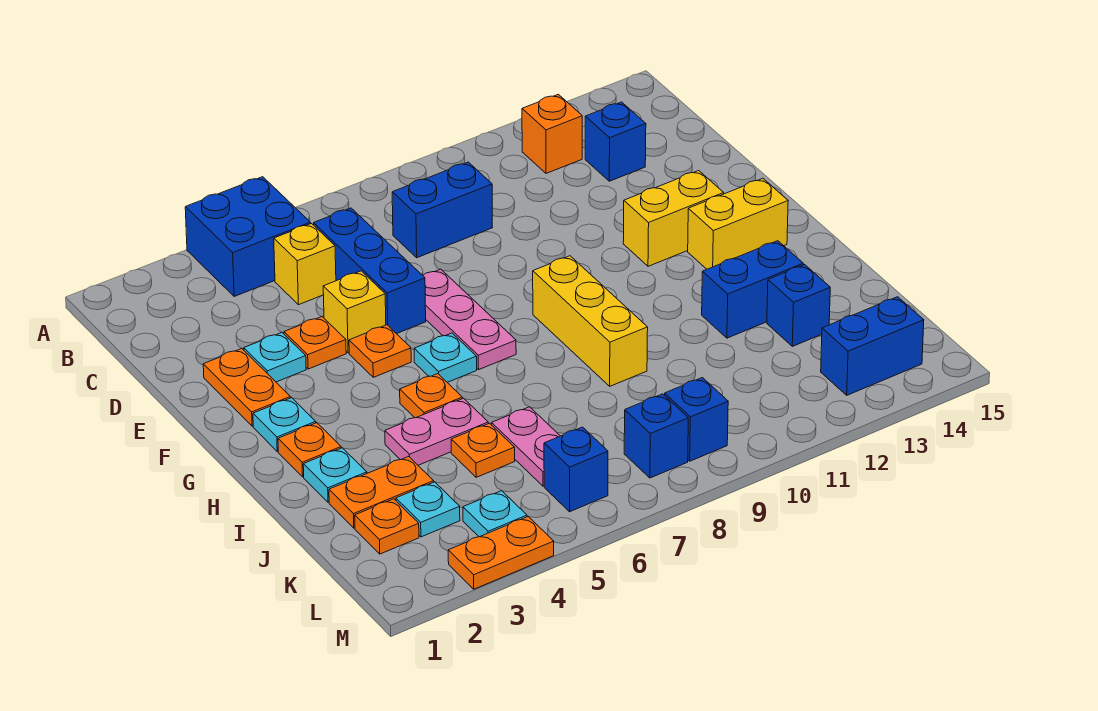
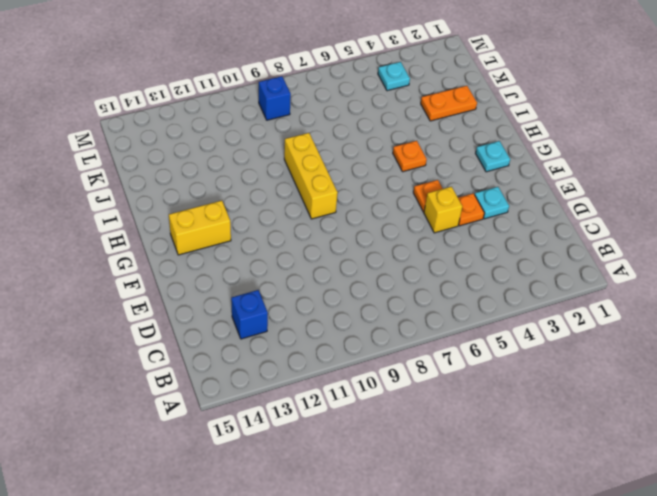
none -> blue 2x2 brick [185,177,310,297]
none -> orange 1x1 brick [522,94,582,173]
none -> yellow 1x1 brick [274,224,336,305]
none -> blue 1x3 brick [314,208,426,334]

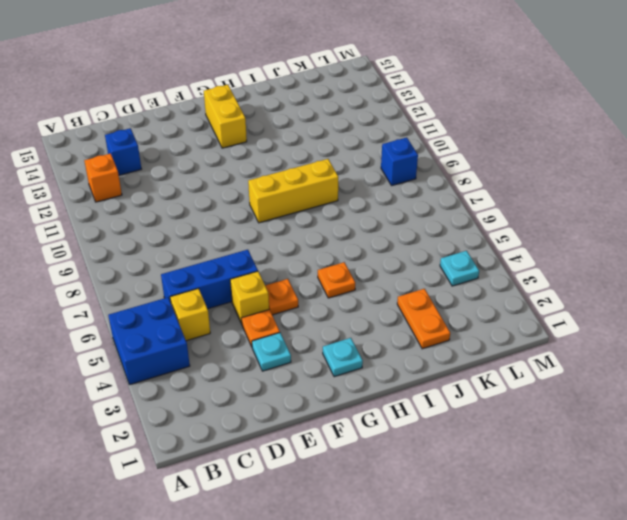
none -> blue 1x2 brick [392,162,493,258]
none -> orange 1x2 plate [203,349,290,426]
none -> pink 1x3 plate [423,269,516,369]
none -> yellow 1x2 brick [623,171,724,266]

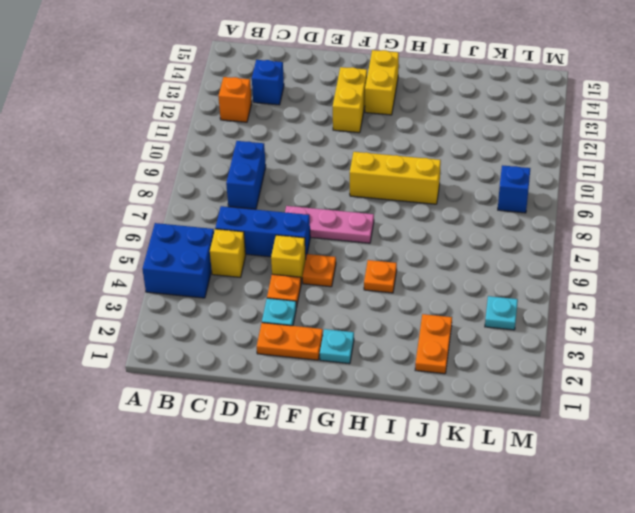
none -> cyan 1x1 plate [414,333,477,382]
none -> orange 1x1 plate [278,423,341,477]
none -> cyan 1x1 plate [303,448,367,502]
none -> pink 1x2 plate [385,398,488,465]

